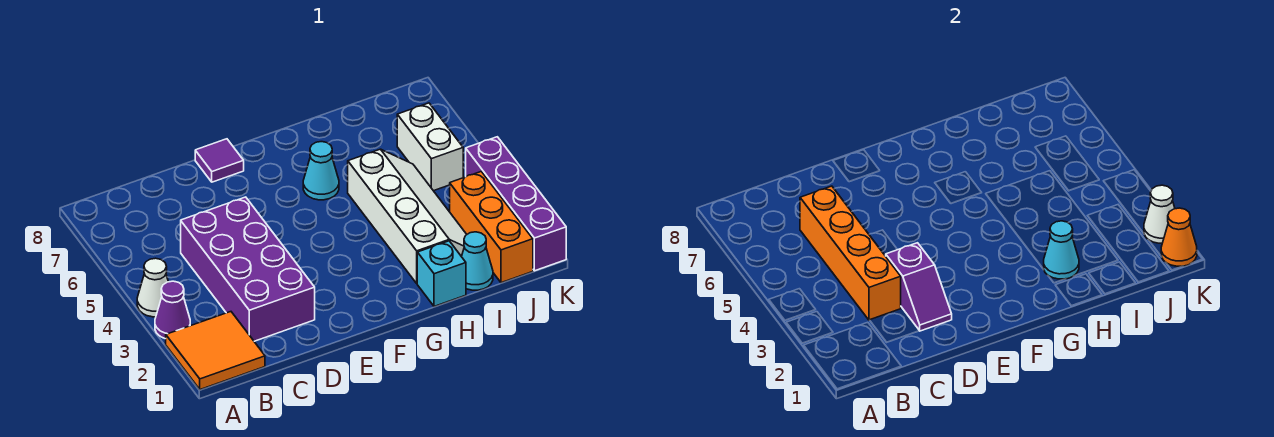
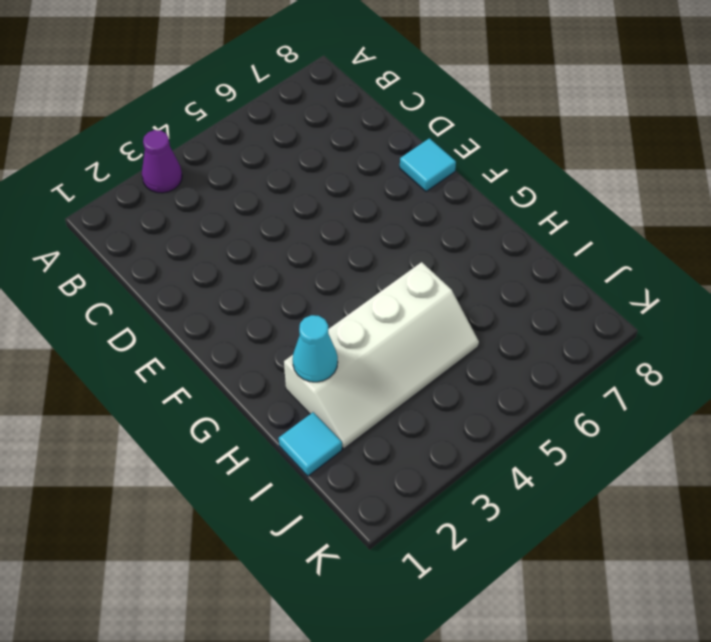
cyan 1x1 tile [400,138,456,192] -> purple 1x1 tile [195,139,244,182]
cyan 1x1 tile [279,412,342,476] -> cyan 1x1 cone [462,232,493,290]
none -> orange 2x2 tile [166,312,265,390]
none -> white 1x1 cone [137,258,168,317]
none -> purple 2x4 brick [181,197,315,341]

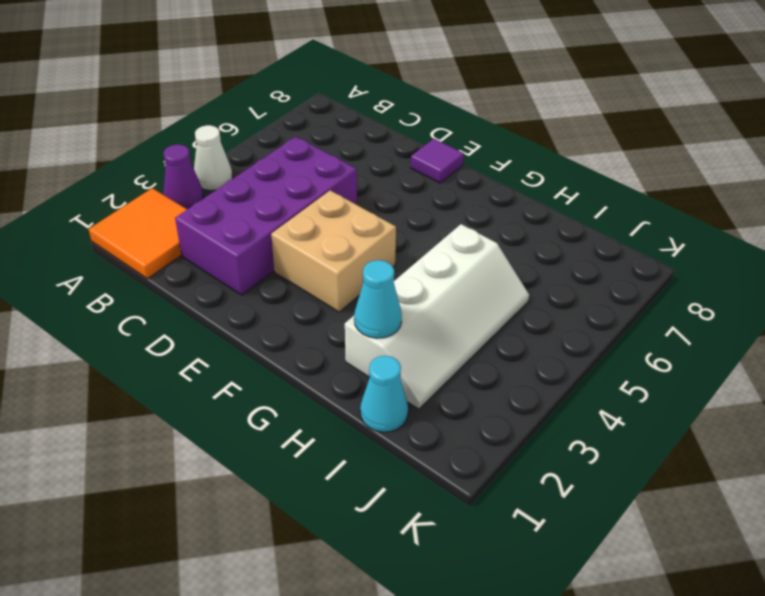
tan 2x2 brick [271,190,396,312] -> none
none -> cyan 1x1 cone [303,142,339,200]
none -> cyan 1x1 brick [417,241,466,306]
none -> orange 1x3 brick [450,172,533,283]

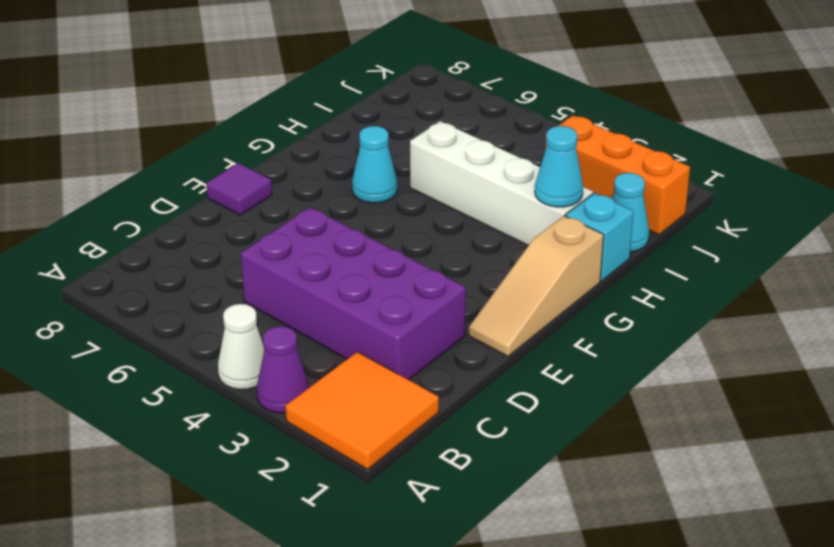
tan 1x3 slope [469,216,604,356] -> none
none -> white 1x2 brick [397,103,463,191]
none -> purple 1x4 brick [466,137,566,271]
none -> orange 1x4 brick [800,186,901,320]

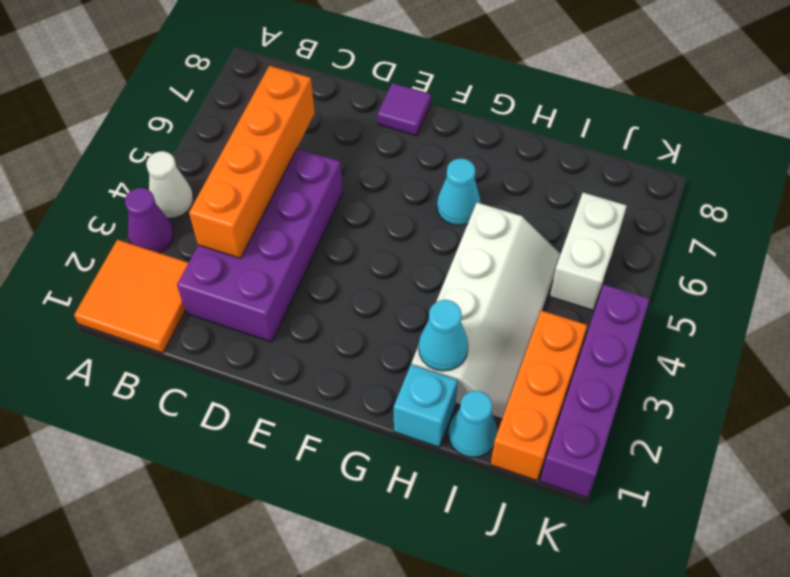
none -> purple 1x2 slope [886,243,952,331]
none -> orange 1x1 cone [1161,208,1197,266]
none -> white 1x1 cone [1144,185,1175,243]

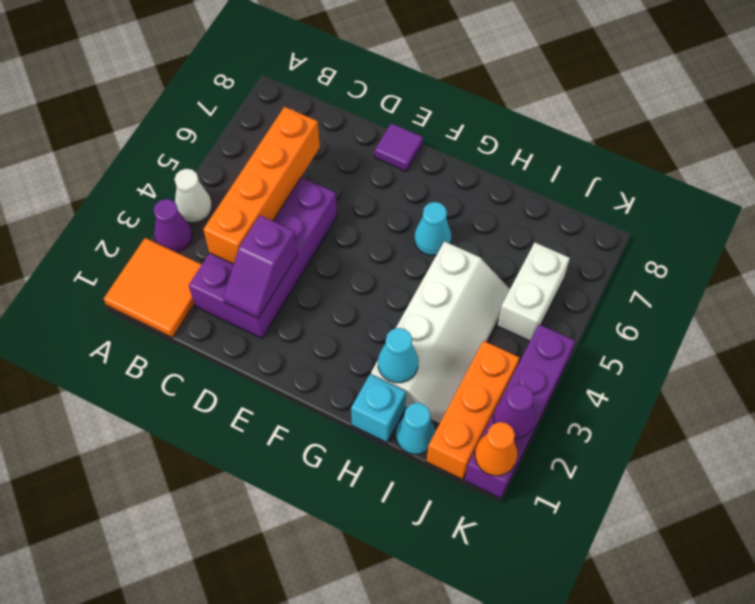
purple 1x1 cone [494,384,535,438] -> white 1x1 cone [1144,185,1175,243]

